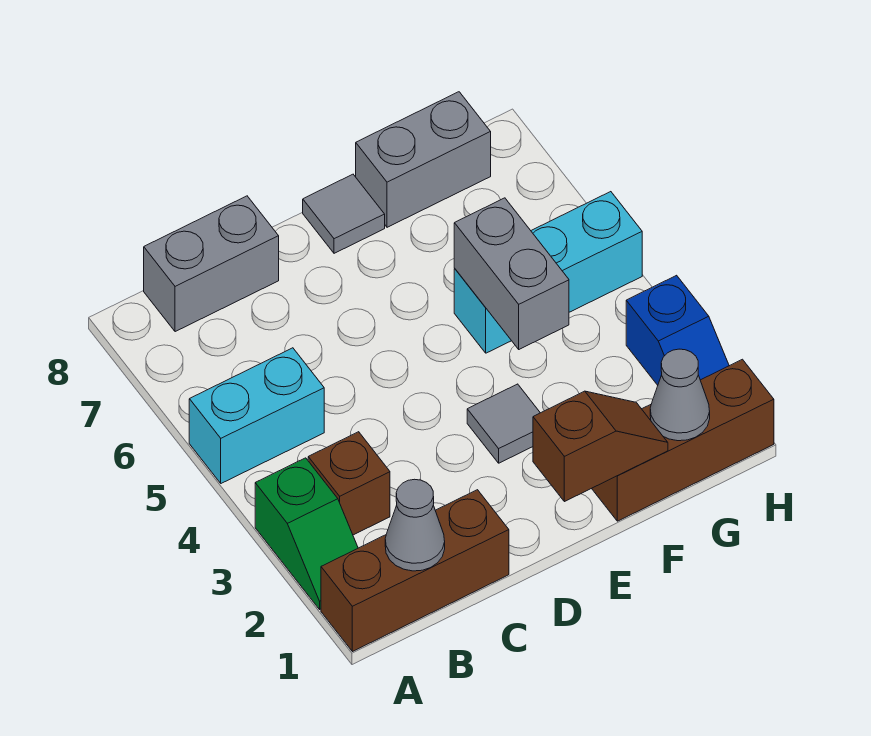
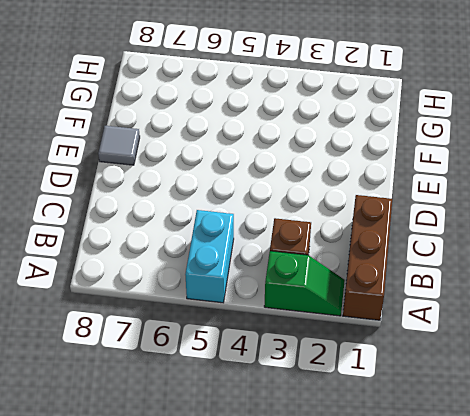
none -> grey 1x2 brick [144,196,279,332]
none -> grey 1x1 tile [467,384,540,463]
none -> brown 1x3 brick [592,359,774,521]

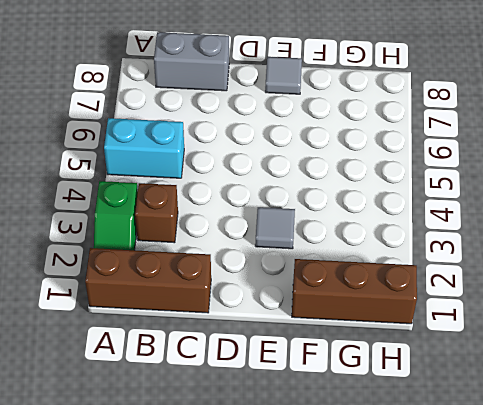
none -> cyan 1x3 brick [454,192,642,353]
none -> grey 1x2 brick [356,92,491,227]
none -> blue 1x2 slope [626,275,729,385]

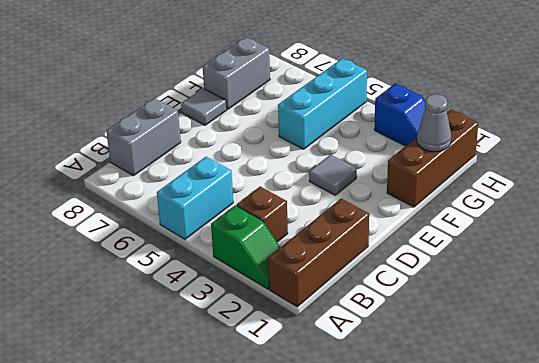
none -> grey 1x1 cone [385,479,445,571]
none -> brown 1x2 slope [533,391,668,502]
none -> grey 1x2 brick [454,198,569,349]

